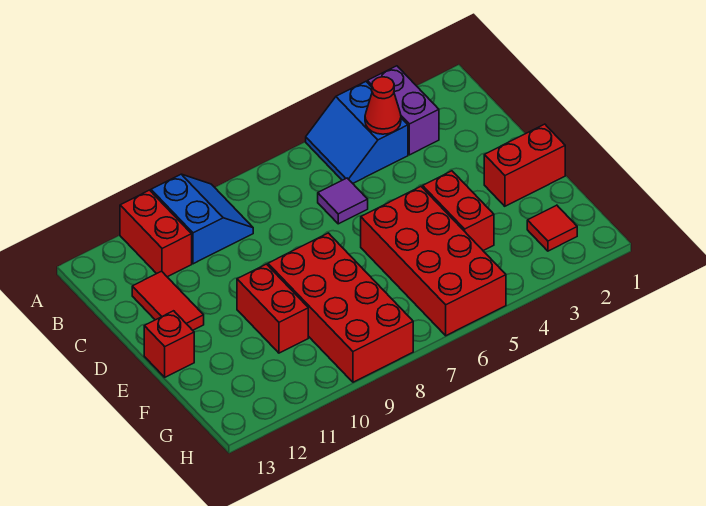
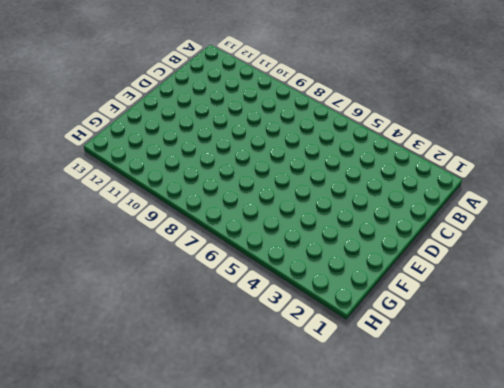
none -> purple 1x2 brick [368,66,439,155]
none -> blue 2x2 slope [306,82,408,183]
none -> blue 2x2 slope [151,174,253,264]

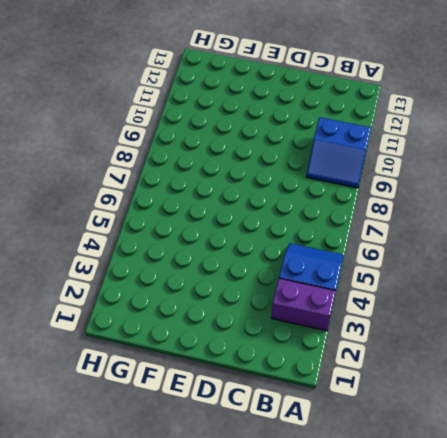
none -> red 1x2 brick [120,190,192,277]
none -> purple 1x1 tile [318,178,368,224]
none -> red 1x2 tile [132,271,204,330]

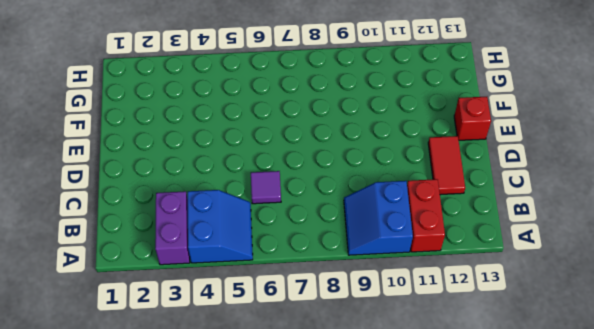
none -> red 1x2 brick [484,124,565,206]
none -> red 1x2 brick [423,171,494,251]
none -> red 2x4 brick [361,187,506,336]

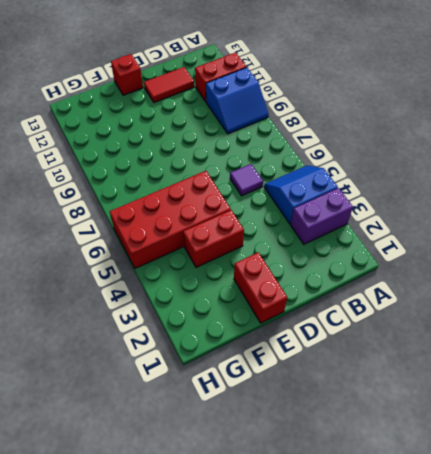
none -> red 2x4 brick [268,233,413,382]
none -> red 1x2 brick [237,264,308,353]
none -> red 1x1 tile [527,205,577,251]

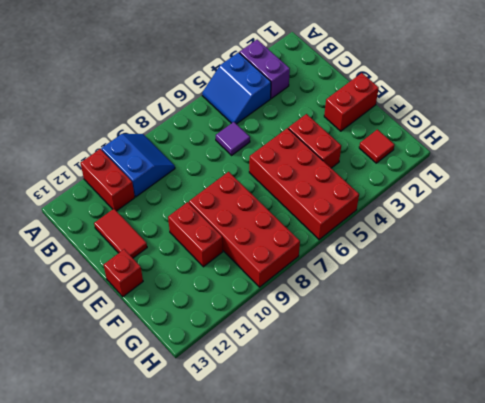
none -> red 1x1 cone [365,77,401,134]

